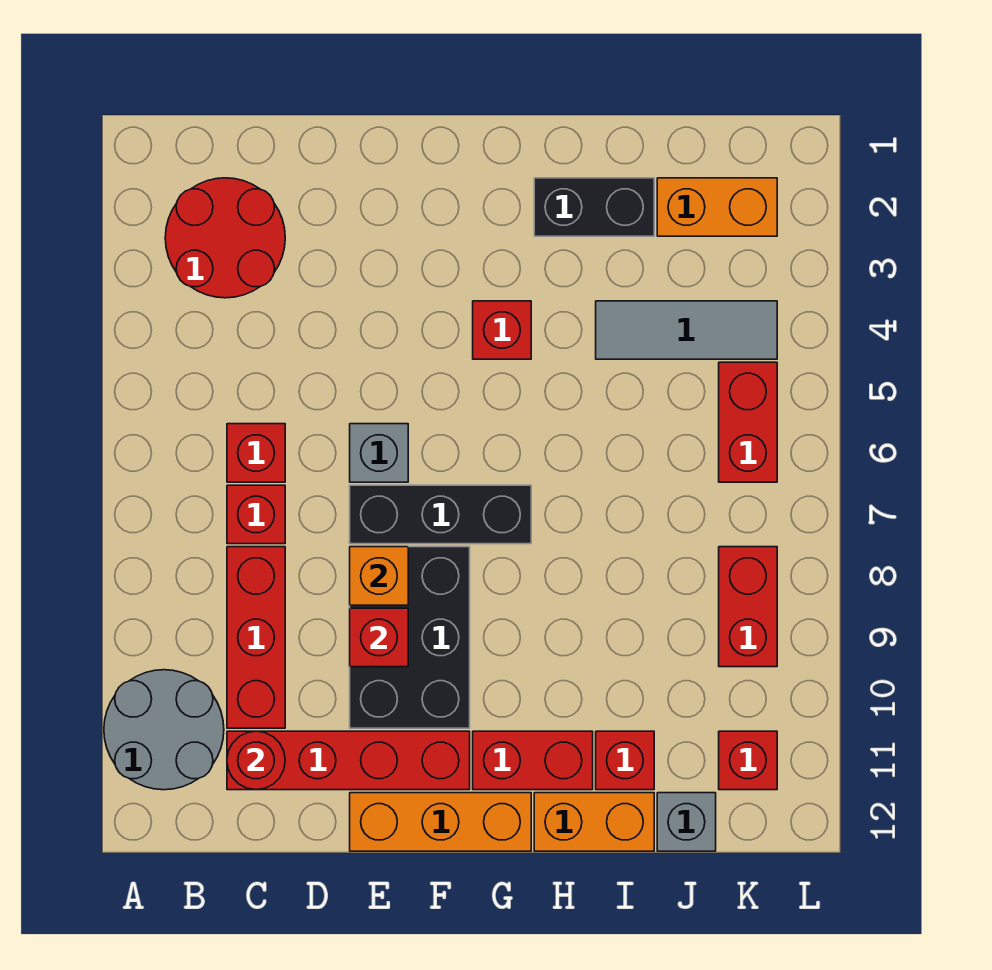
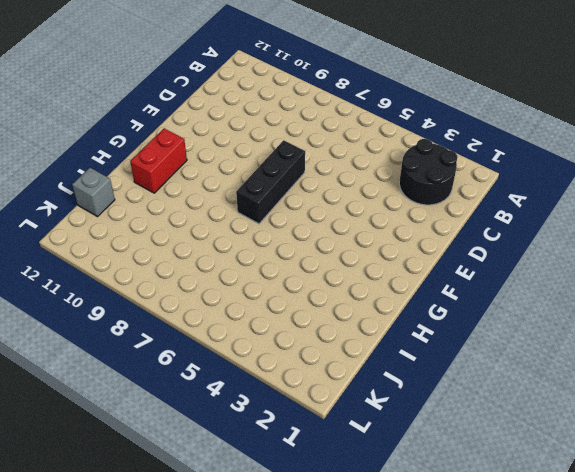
black 2x2 round brick [399,139,457,205] -> red 2x2 round brick [165,178,285,298]
none -> grey 2x2 round brick [104,670,224,790]
none -> red 1x1 brick [227,424,285,482]
none -> red 1x1 brick [227,485,285,544]

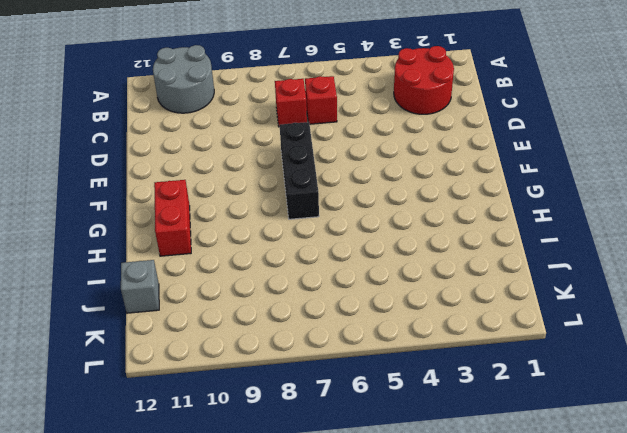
none -> red 1x3 brick [227,547,285,728]
none -> red 1x4 brick [227,731,470,790]
none -> grey 1x1 brick [350,424,408,482]

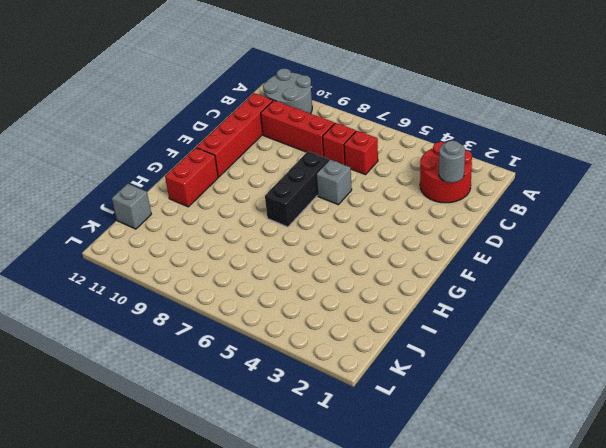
grey 1x1 round brick [439,141,465,183] -> none
none -> black 2x3 brick [350,547,470,728]
none -> orange 1x3 brick [350,793,531,851]
none -> red 1x1 brick [473,301,531,359]

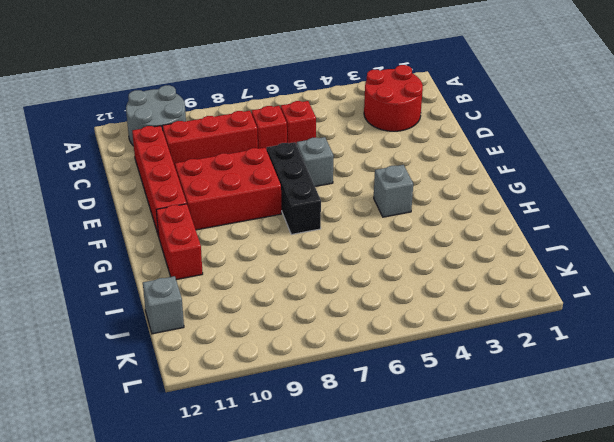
red 2x3 brick [175,148,281,230] -> black 2x3 brick [350,547,470,728]
grey 1x1 brick [374,165,413,217] -> red 1x1 brick [473,301,531,359]
none -> orange 1x3 brick [350,793,531,851]
none -> black 1x2 brick [534,178,654,236]
none -> orange 1x2 brick [534,793,654,851]

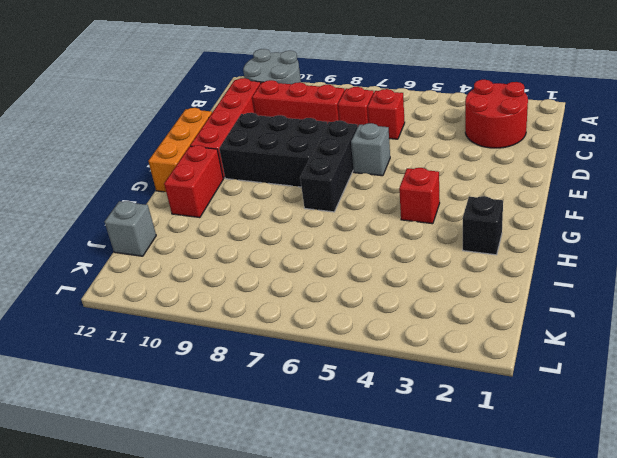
black 1x1 brick [463,196,503,255] -> black 1x2 brick [534,178,654,236]
none -> orange 1x2 brick [534,793,654,851]
none -> grey 1x3 tile [596,301,777,359]
none -> red 1x1 brick [596,731,654,790]

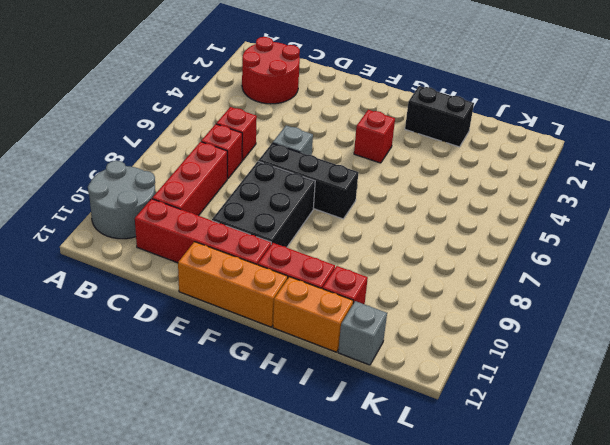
none -> grey 1x3 tile [596,301,777,359]
none -> orange 1x2 brick [657,178,777,236]
none -> red 1x2 brick [719,362,777,482]

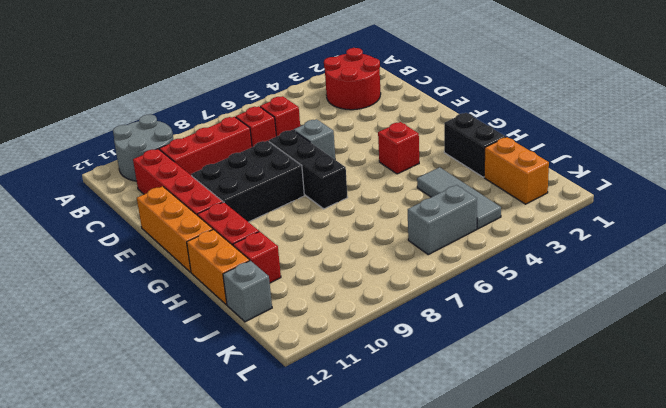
grey 1x2 brick [408,185,477,255] -> red 1x2 brick [719,362,777,482]
none -> red 1x2 brick [719,547,777,667]
none -> red 1x1 brick [719,731,777,790]
none -> red 1x1 round brick [227,731,285,790]

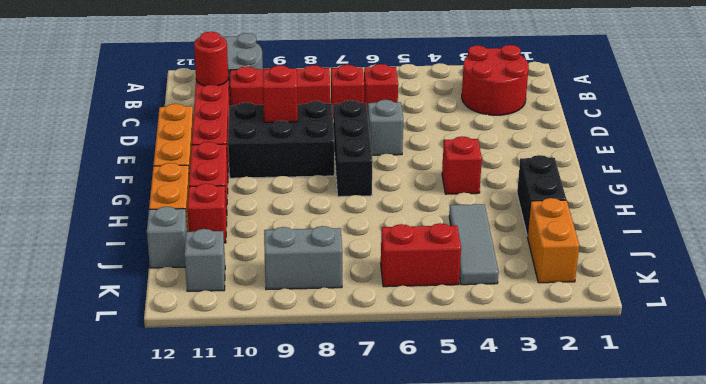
grey 1x2 brick [264,226,342,290] -> red 1x2 brick [719,547,777,667]
grey 1x1 brick [184,229,225,291] -> red 1x1 brick [719,731,777,790]
none -> orange 1x1 brick [350,547,408,605]

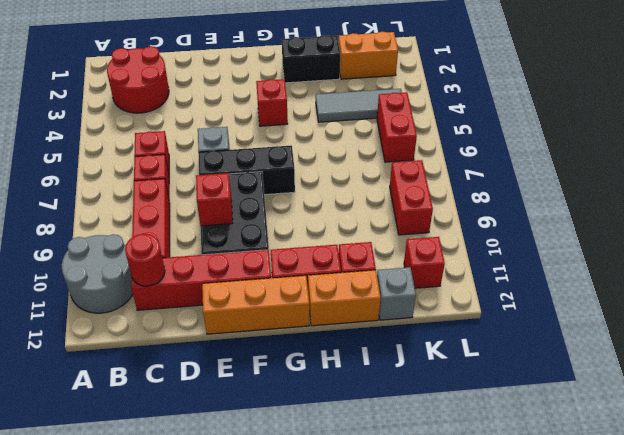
none -> orange 1x1 brick [350,547,408,605]

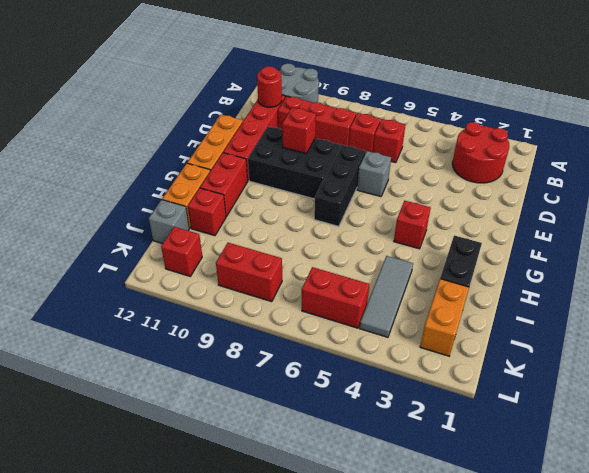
none -> orange 1x1 brick [350,547,408,605]

